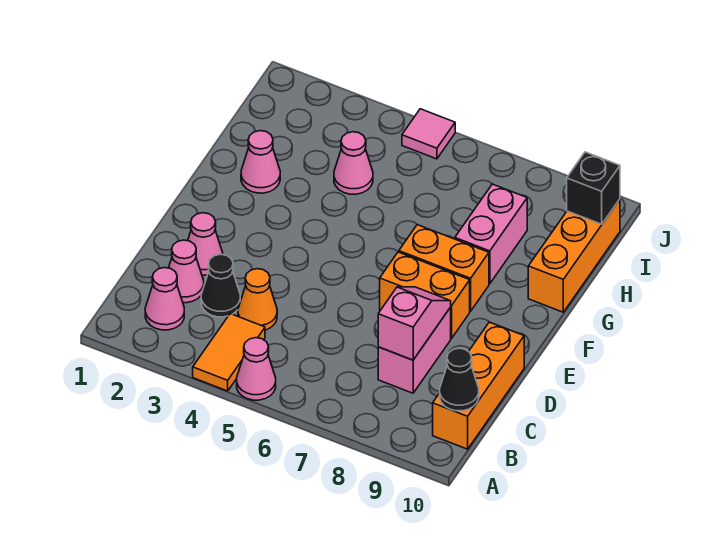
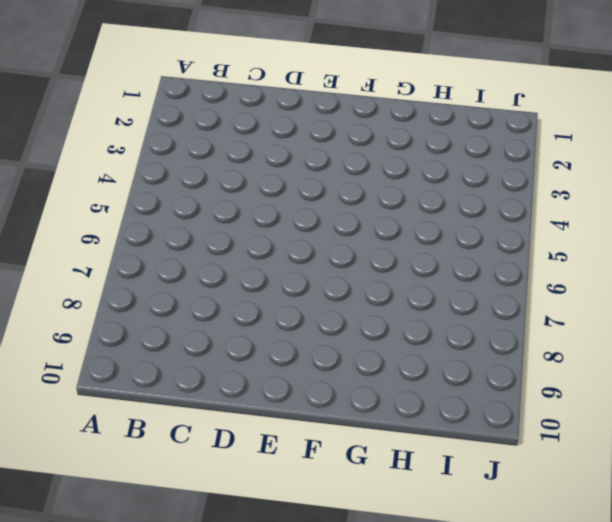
none -> orange 1x2 tile [193,314,265,391]
none -> pink 1x1 cone [237,338,276,400]
none -> pink 1x1 cone [145,268,184,330]

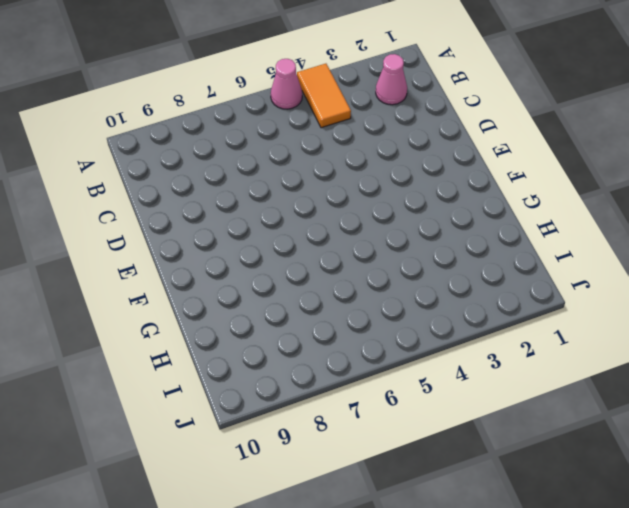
none -> orange 1x3 brick [433,322,524,449]
none -> pink 1x1 cone [169,240,204,303]
none -> black 1x1 cone [201,254,240,317]

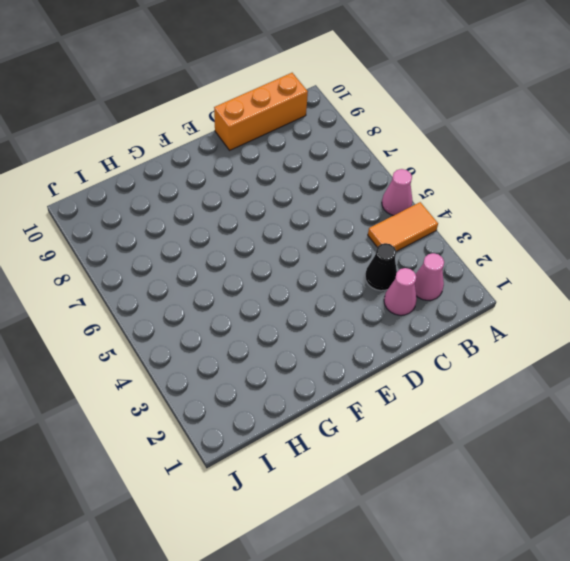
none -> orange 1x1 cone [238,269,277,330]
none -> pink 1x2 brick [378,307,451,393]
none -> pink 1x1 cone [188,213,223,275]

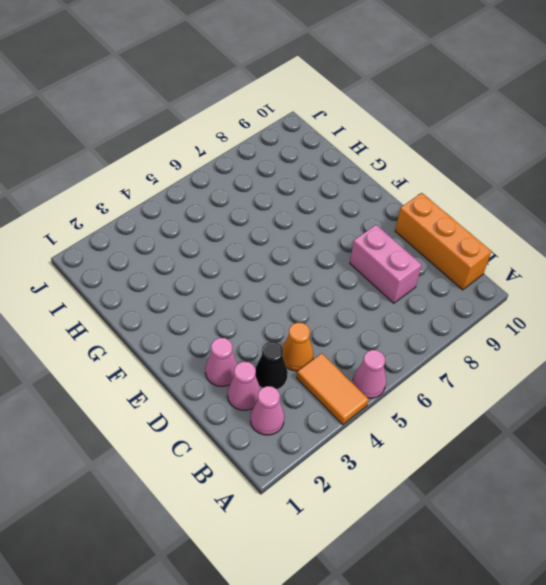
none -> orange 1x2 brick [380,252,470,339]
none -> orange 1x2 brick [399,225,489,311]
none -> pink 1x1 cone [241,131,280,193]

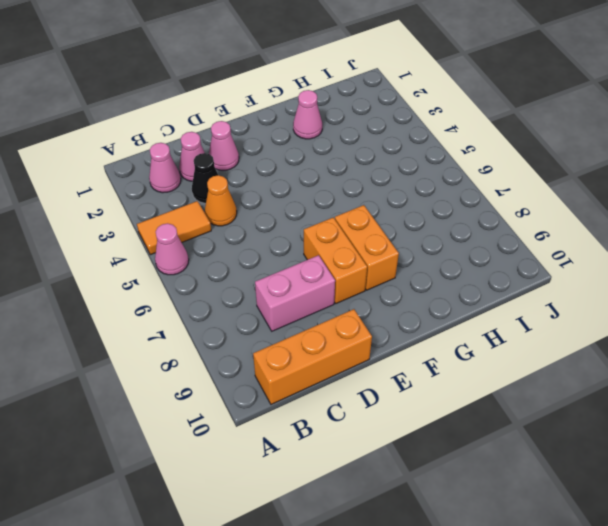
none -> pink 1x2 brick [455,184,527,284]
none -> orange 1x3 brick [528,199,620,312]
none -> pink 1x1 cone [334,132,373,194]

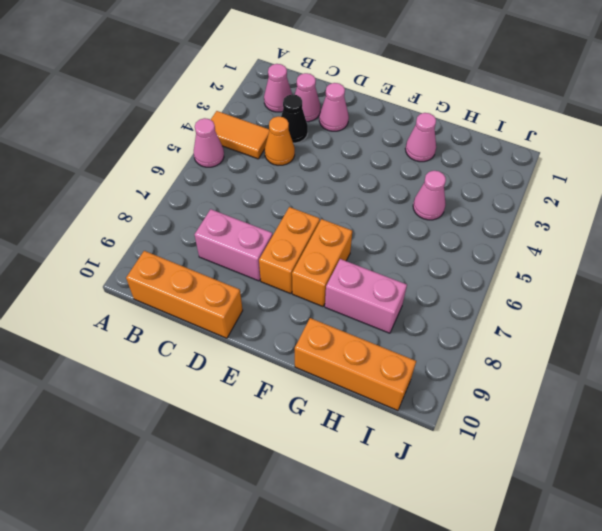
none -> pink 1x1 tile [402,109,455,159]
none -> black 1x1 cone [440,348,479,411]
none -> pink 1x2 slope [378,287,451,360]

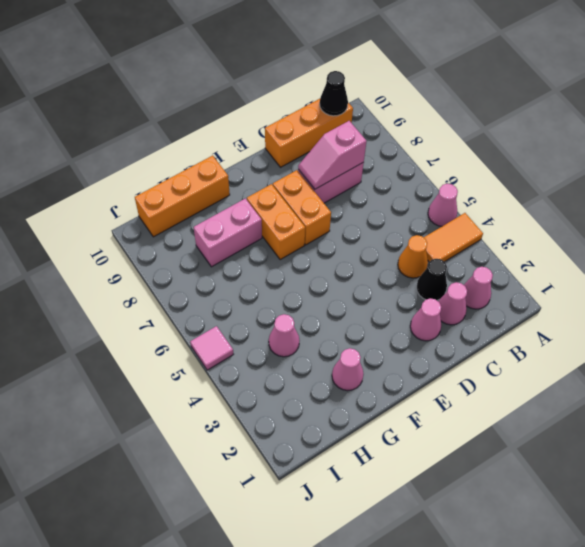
none -> black 1x1 brick [567,152,620,224]

